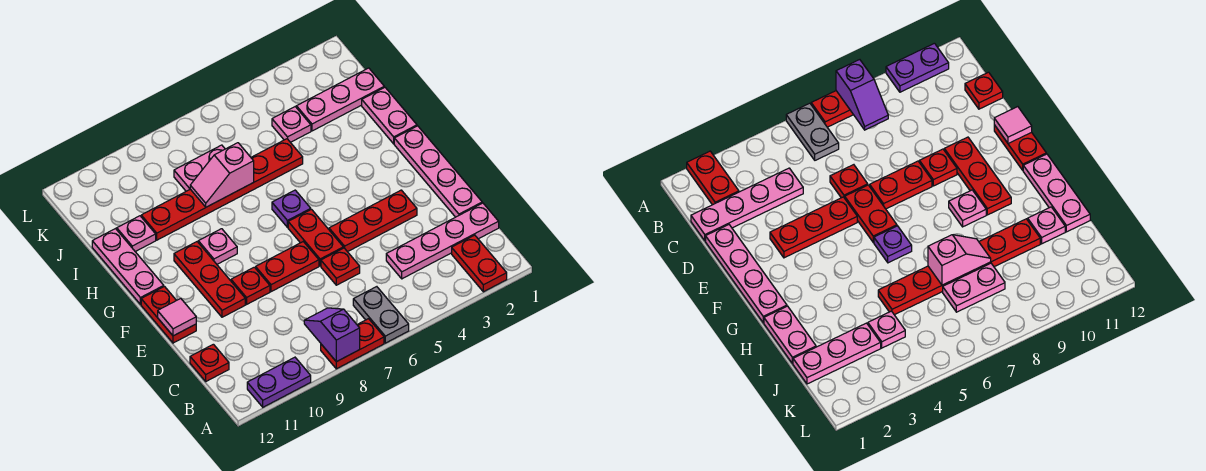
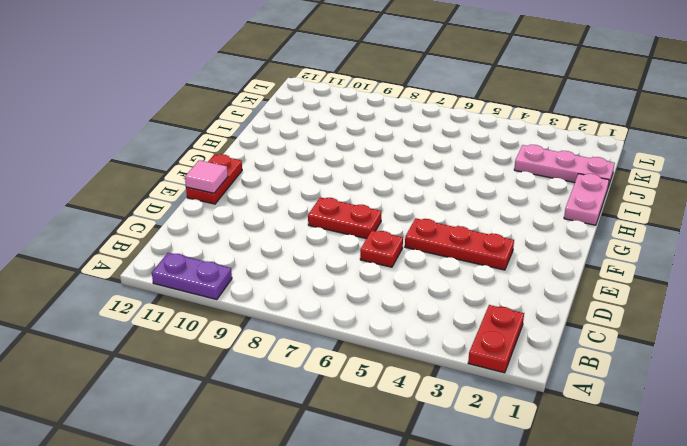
none -> grey 1x2 plate [353,287,409,343]
none -> red 1x2 plate [321,319,384,369]
none -> pink 1x4 plate [386,203,499,279]

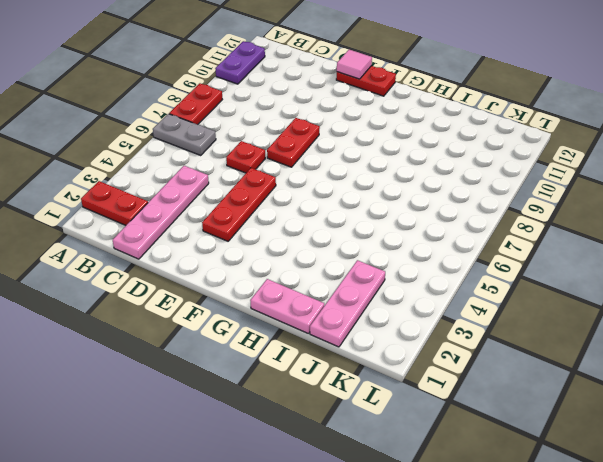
none -> red 1x1 plate [190,344,229,381]
none -> pink 1x4 plate [394,126,482,217]
none -> red 1x2 plate [288,209,343,266]

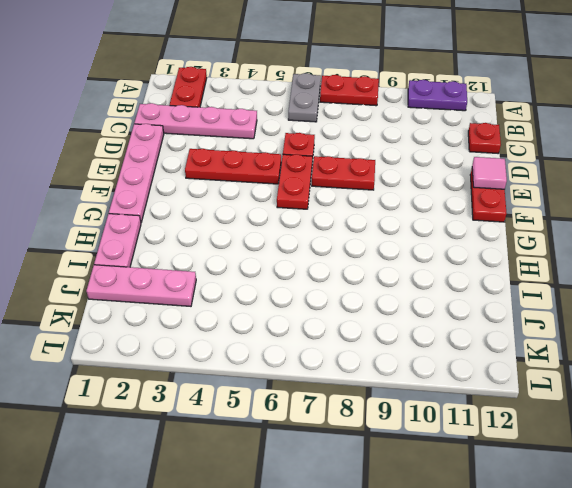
none -> red 1x1 plate [231,267,270,304]
none -> red 1x3 plate [174,242,245,317]
none -> purple 1x1 plate [272,190,311,227]

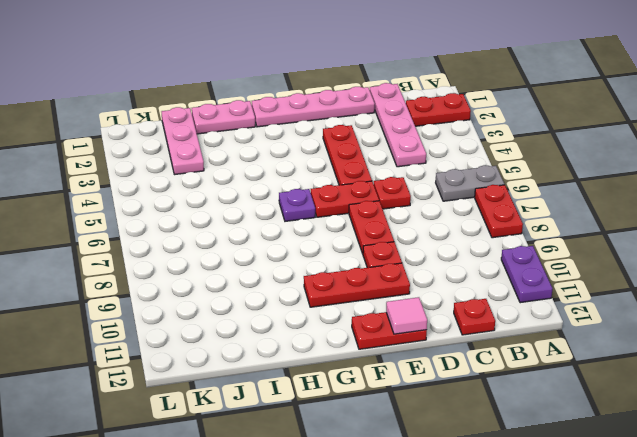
none -> pink 1x1 plate [198,229,237,264]
none -> pink 1x3 plate [92,229,164,304]
none -> red 1x6 plate [141,139,303,240]

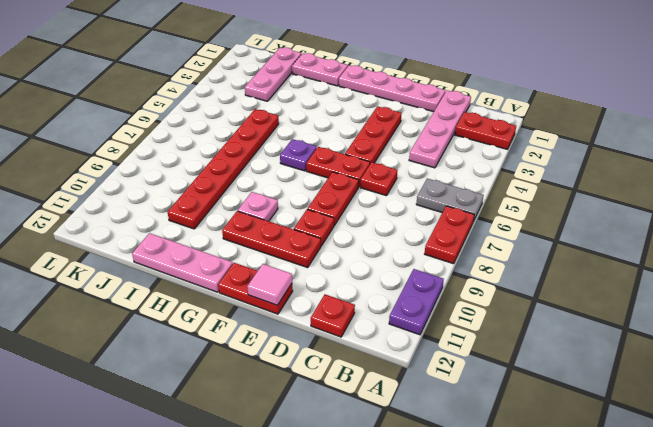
none -> pink 1x1 plate [117,216,156,252]
none -> pink 1x1 plate [272,107,311,142]
none -> pink 1x2 plate [174,145,225,191]

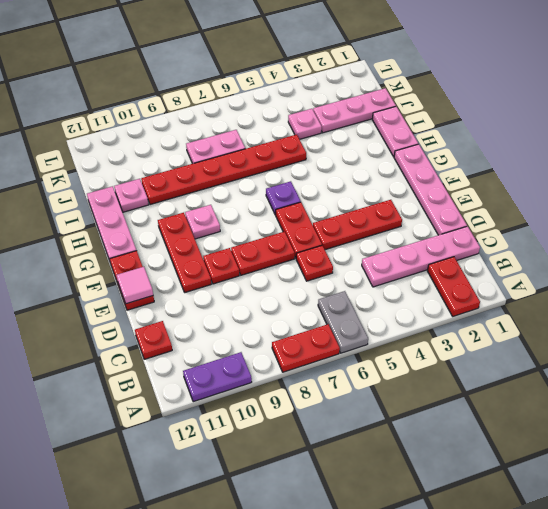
none -> purple 1x2 slope [304,308,360,362]
none -> pink 1x2 slope [190,143,254,207]

